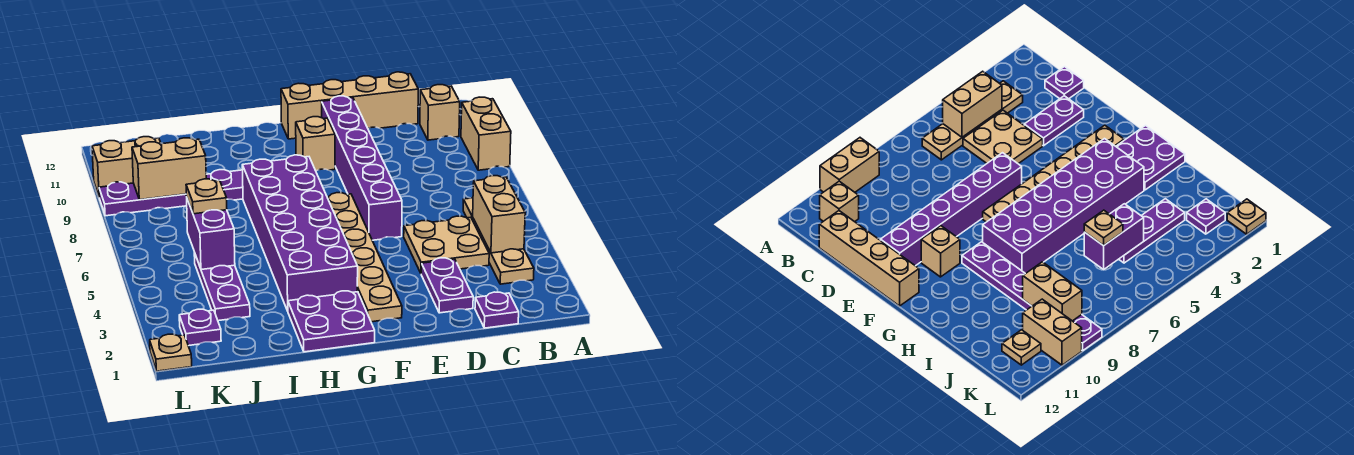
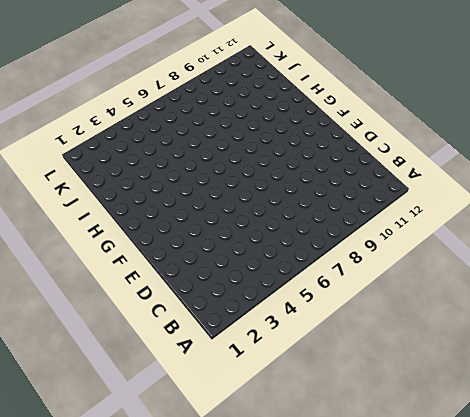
none -> tan 1x2 brick [461,97,511,170]
none -> tan 1x4 plate [463,198,534,284]
none -> tan 1x1 brick [420,85,460,140]

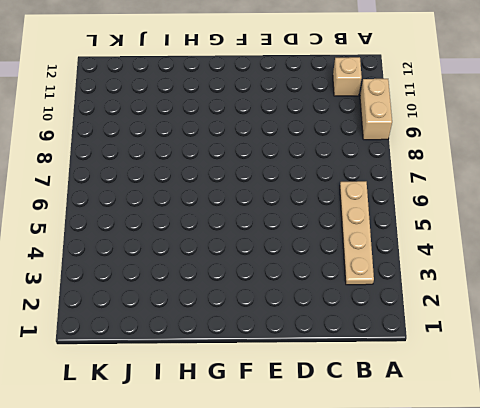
none -> purple 1x1 plate [475,292,519,328]
none -> tan 2x2 plate [404,216,489,273]
none -> tan 1x4 brick [281,72,418,139]

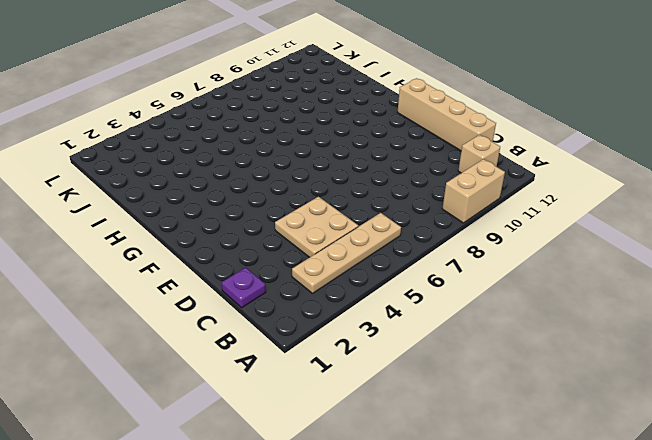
none -> purple 1x2 plate [421,258,473,313]
none -> purple 1x6 brick [322,96,402,240]
none -> tan 1x6 plate [327,193,402,322]

